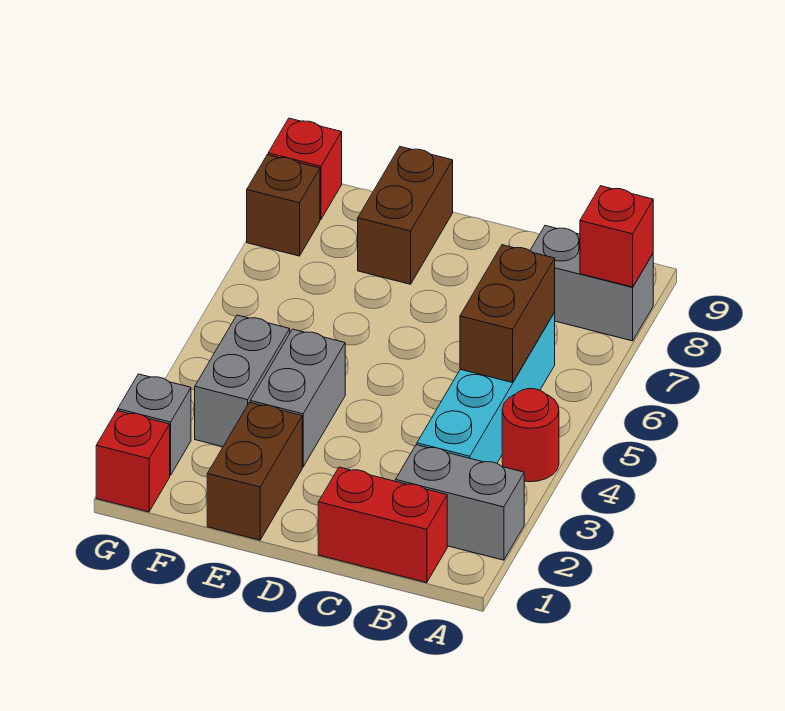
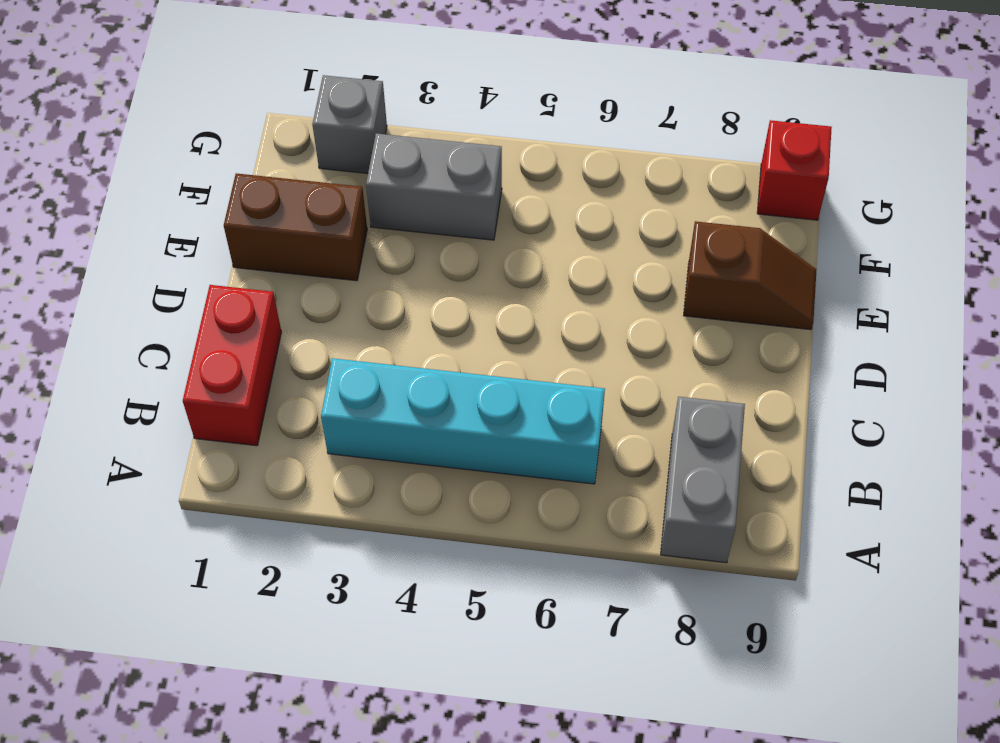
brown 1x2 slope [684,221,817,330] -> brown 1x2 brick [358,147,453,284]
none -> grey 1x2 brick [395,445,524,560]
none -> red 1x1 round brick [502,389,559,482]
none -> grey 1x2 brick [250,329,345,467]

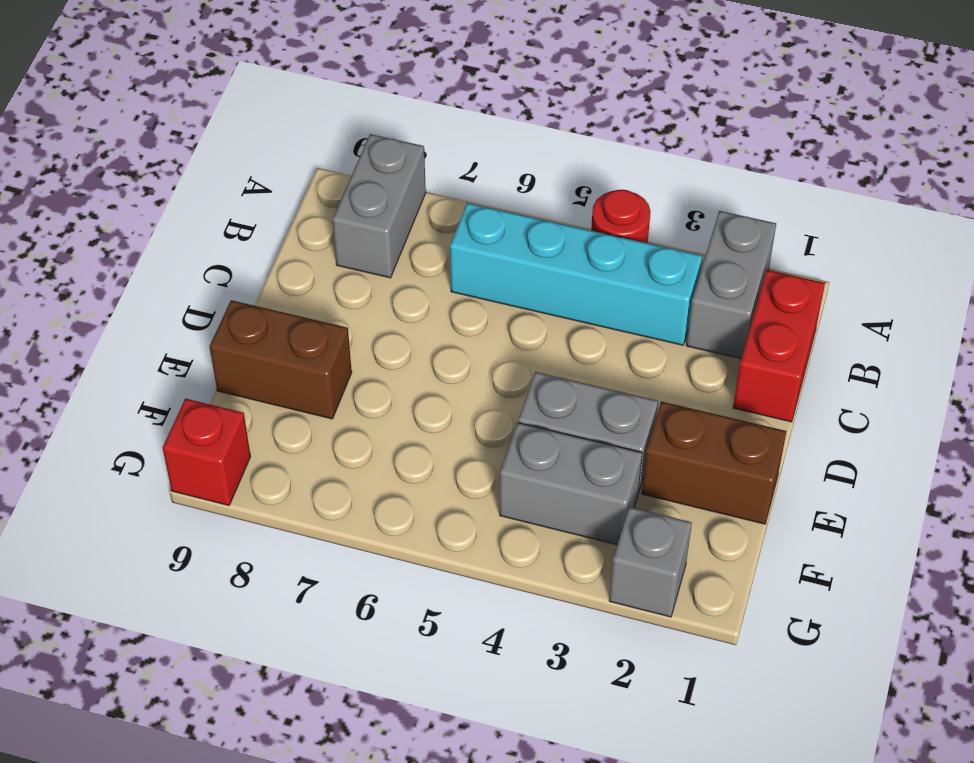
none -> red 1x1 brick [96,411,170,512]
none -> brown 1x1 brick [247,155,320,256]
none -> red 1x1 brick [580,186,653,287]

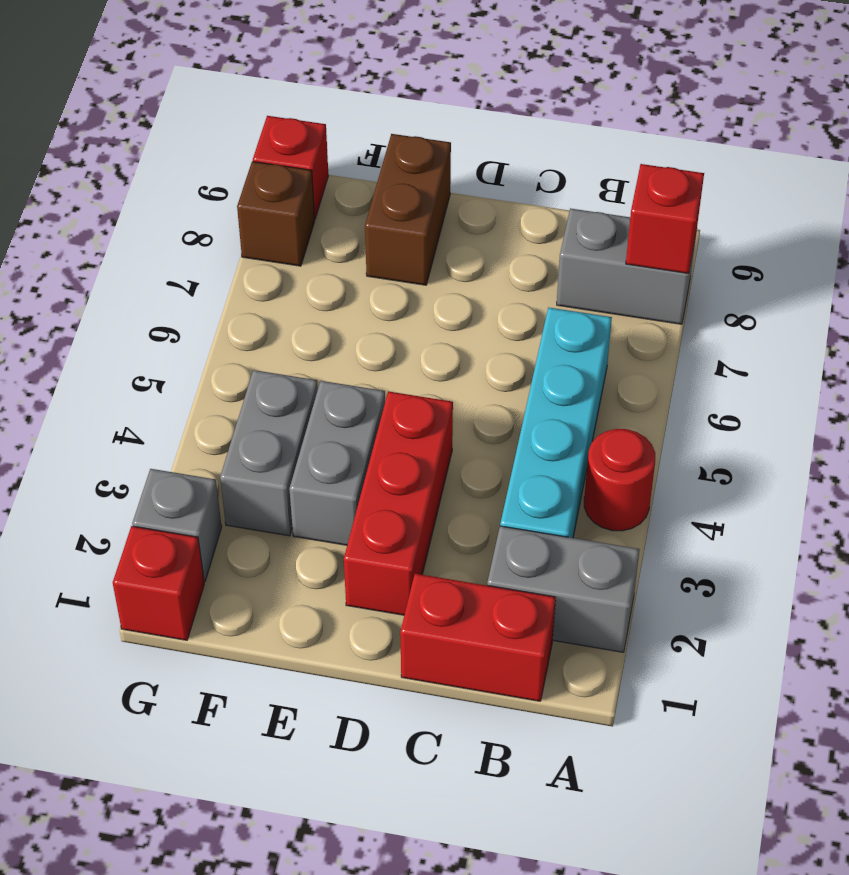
red 1x3 brick [344,391,453,615] -> none
none -> brown 1x2 brick [207,402,302,540]
none -> brown 1x2 brick [460,245,555,383]

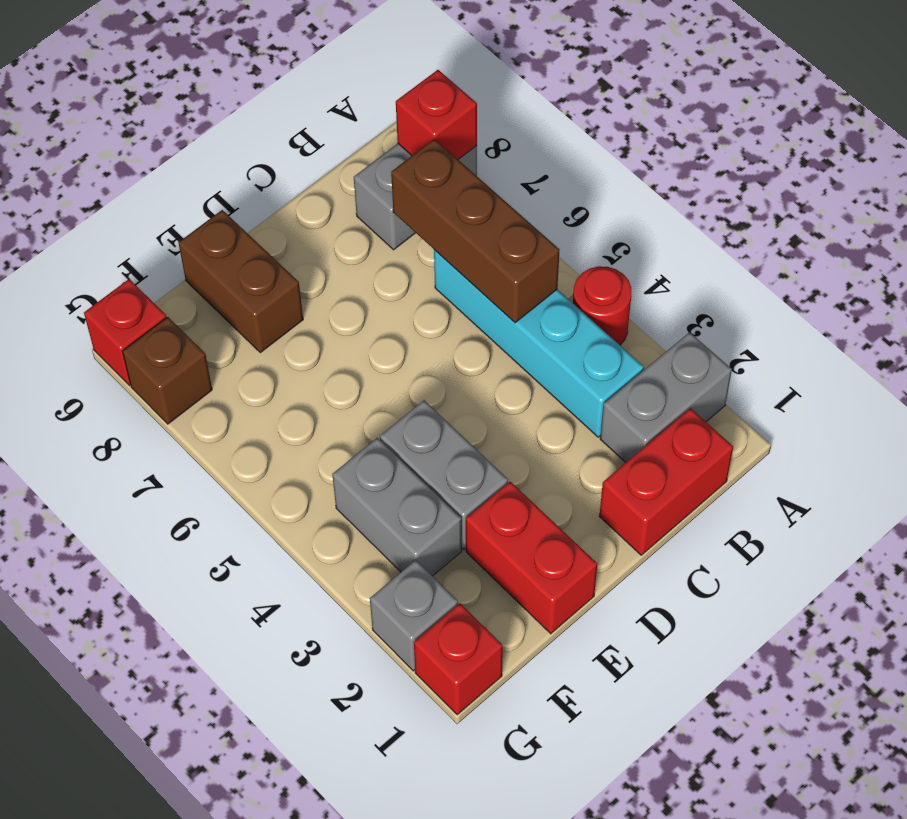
brown 1x3 brick [391,139,559,323] -> brown 1x2 brick [460,245,555,383]
red 1x2 brick [466,482,597,634] -> brown 1x2 brick [207,402,302,540]

